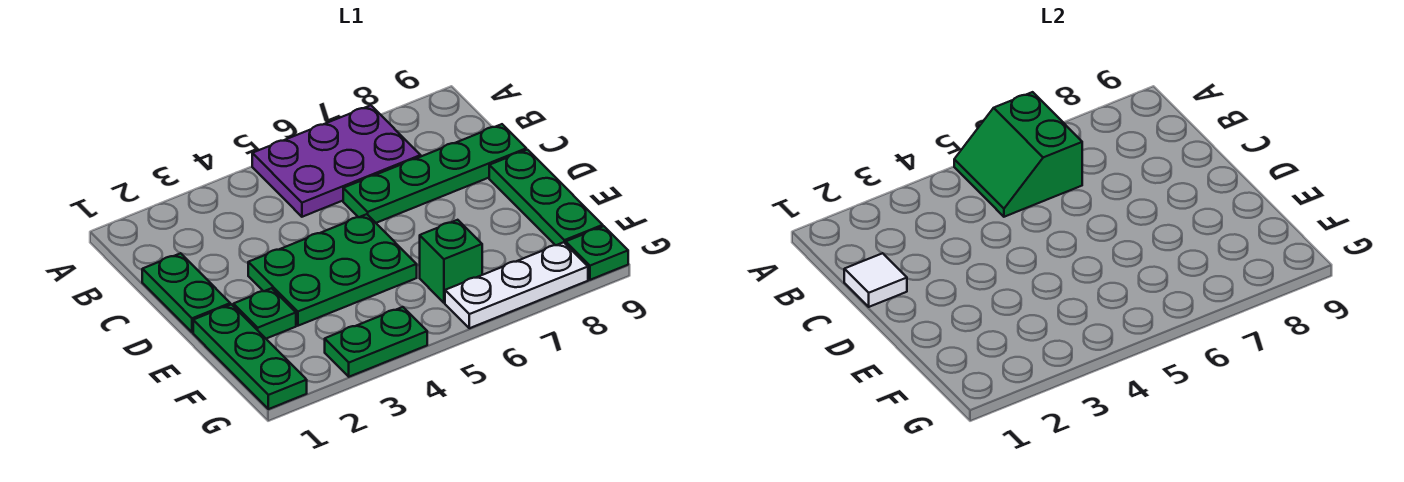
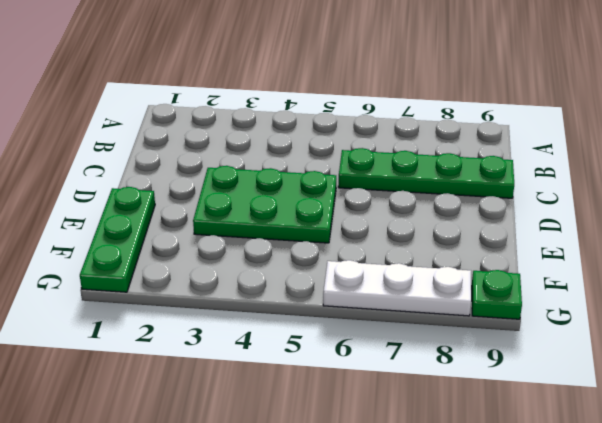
none -> purple 2x3 plate [252,105,421,217]
none -> green 1x2 plate [142,253,230,333]
none -> green 1x3 plate [489,150,603,245]

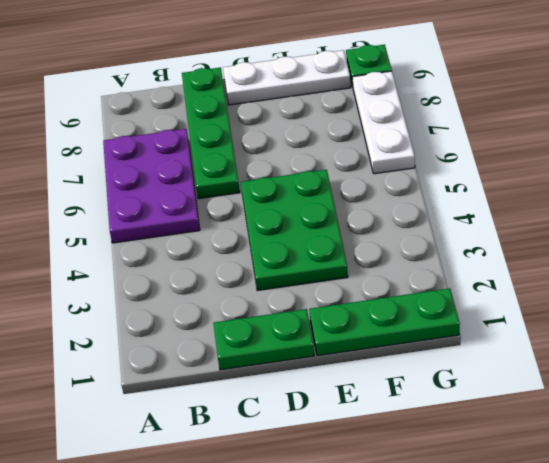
white 1x3 plate [223,50,351,105] -> green 1x3 plate [489,150,603,245]
none -> green 1x1 plate [233,288,296,339]
none -> green 1x1 brick [420,220,482,303]
none -> green 1x2 plate [325,307,427,377]

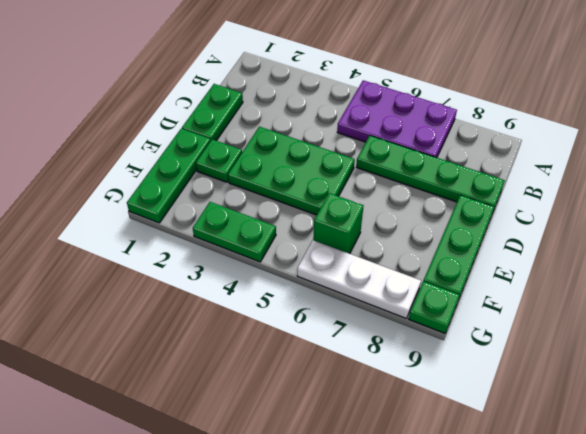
none -> green 2x2 slope [954,92,1082,217]
none -> white 1x1 tile [844,253,907,307]

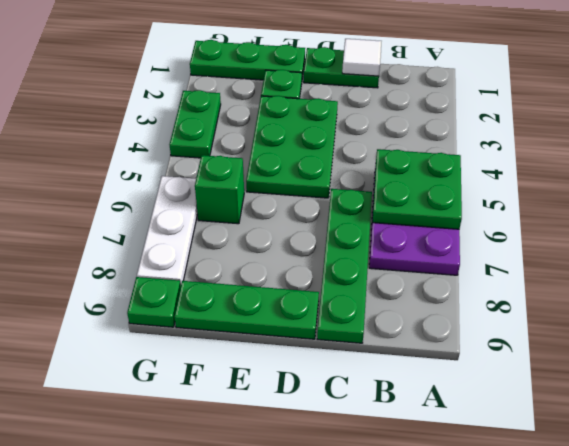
green 2x2 plate [372,149,462,229] -> green 2x2 slope [954,92,1082,217]

